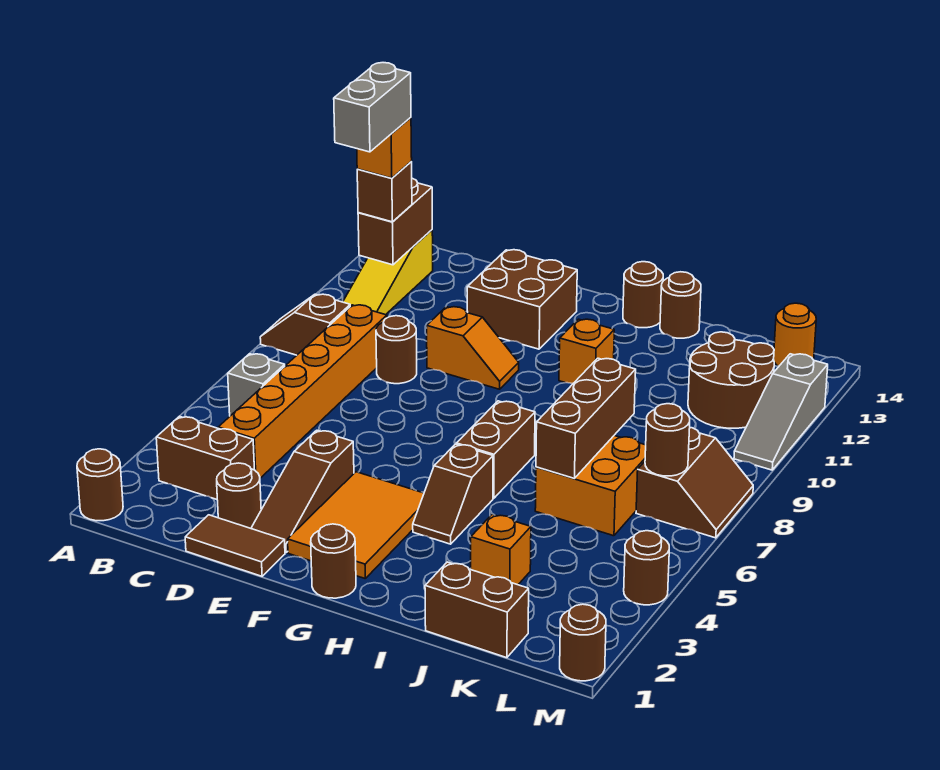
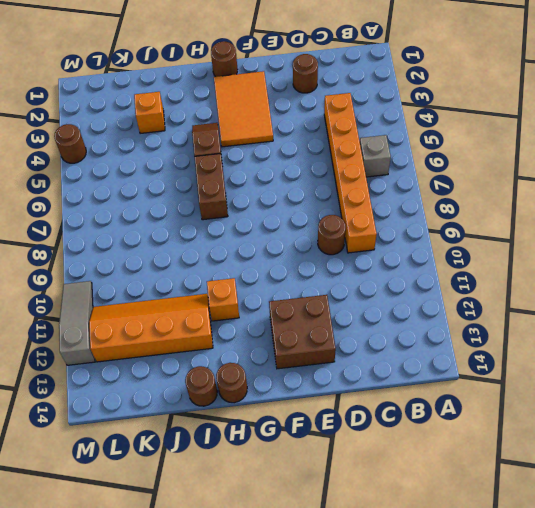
orange 2x4 slope [89,294,213,362] -> brown 2x2 round brick [688,332,774,428]
none -> brown 1x1 round brick [77,449,123,521]
none -> brown 1x2 slope [260,294,350,355]
none -> brown 1x2 brick [156,416,254,499]
none -> yellow 1x3 slope [343,230,433,315]

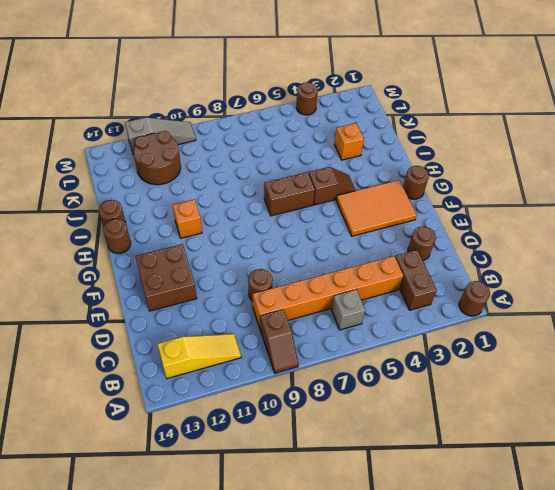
none -> brown 1x2 tile [185,515,285,576]
none -> brown 1x3 slope [251,430,354,553]
none -> orange 1x2 slope [427,307,519,389]
none -> brown 1x2 brick [425,562,529,658]

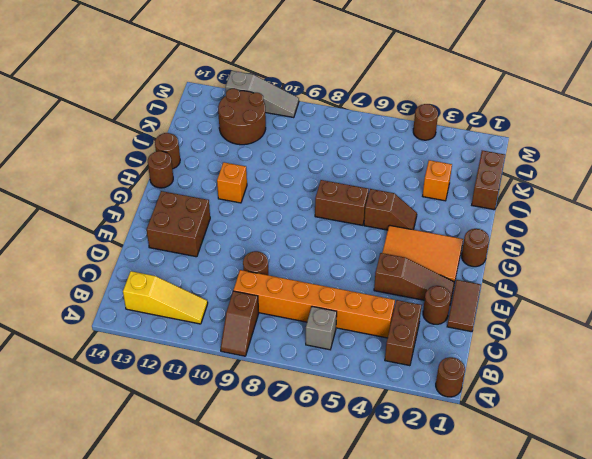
none -> orange 1x2 slope [427,307,519,389]
none -> orange 2x2 brick [535,436,646,536]
none -> brown 2x2 slope [636,428,753,538]
none -> orange 1x1 round brick [774,303,816,366]

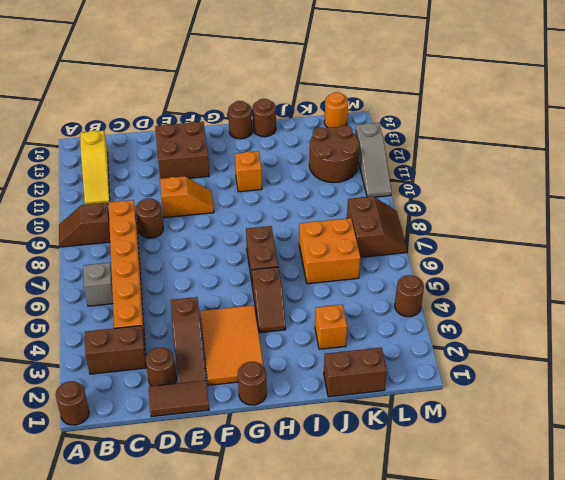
none -> brown 1x1 round brick [560,604,606,681]
none -> brown 1x2 brick [358,178,432,265]
none -> brown 1x3 brick [536,358,636,478]
none -> brown 1x1 round brick [645,404,690,476]

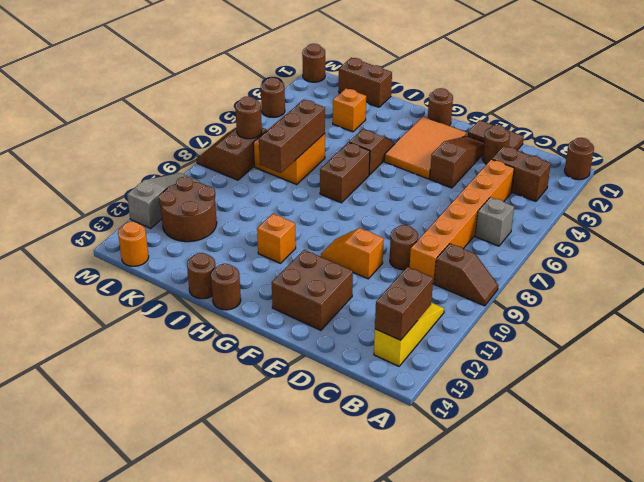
none -> brown 1x1 brick [357,162,412,222]
none -> orange 1x1 brick [357,118,412,178]
none -> grey 1x2 brick [334,63,411,152]

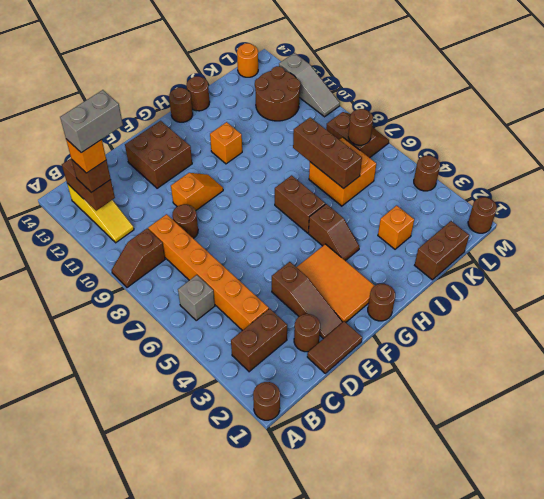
grey 1x2 brick [60,90,123,153] -> grey 1x2 brick turned to [334,63,411,152]

